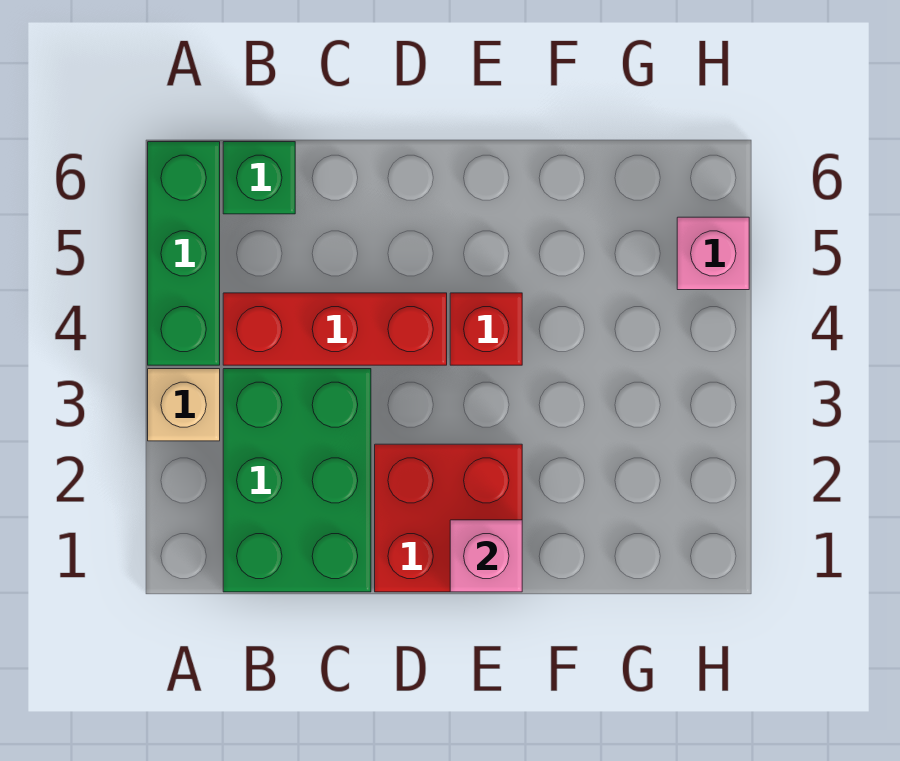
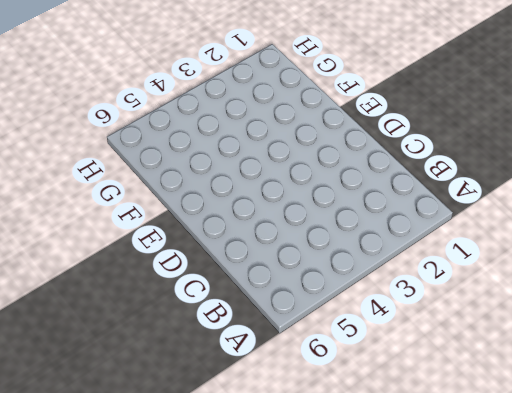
none -> tan 1x1 brick [148,369,220,441]
none -> green 1x3 brick [148,142,220,365]

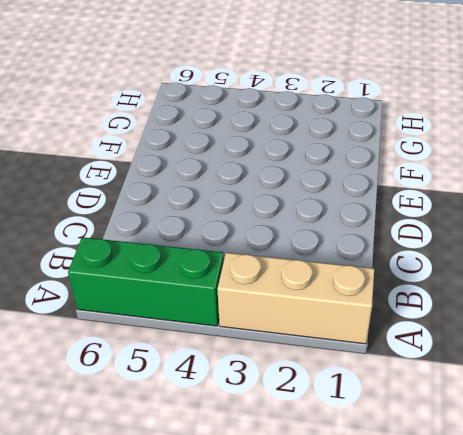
tan 1x3 brick [217,253,374,344] -> tan 1x1 brick [148,369,220,441]
none -> green 2x3 brick [223,369,371,592]
none -> red 1x3 brick [223,293,447,365]

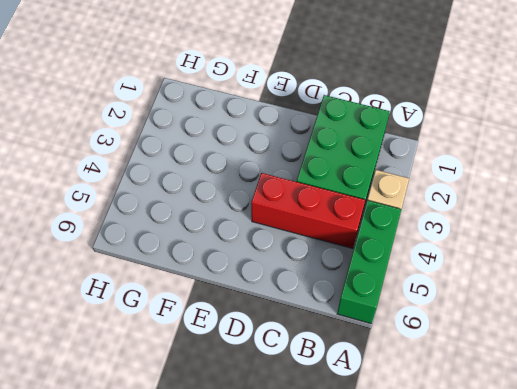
none -> green 1x1 brick [223,142,295,214]
none -> red 2x2 brick [375,444,522,592]

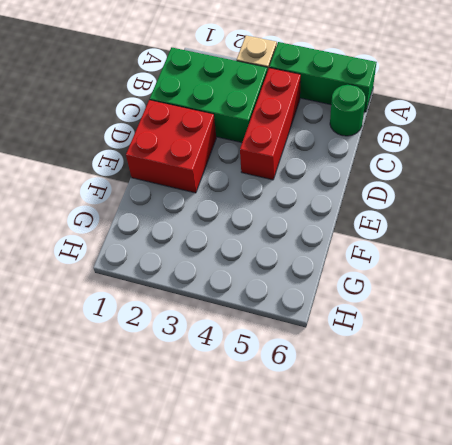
green 1x1 round brick [330,85,366,136] -> green 1x1 brick [223,142,295,214]
none -> red 1x1 brick [450,293,522,365]
none -> pink 1x1 brick [677,217,749,290]

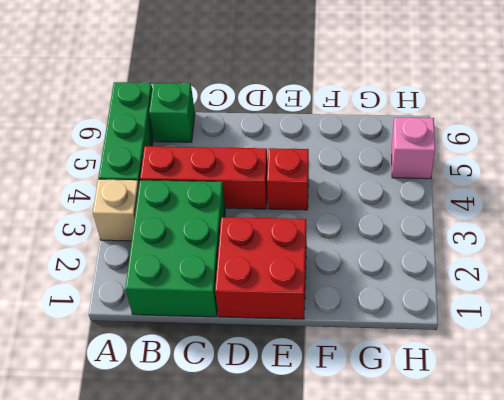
none -> pink 1x1 brick [450,520,522,592]

